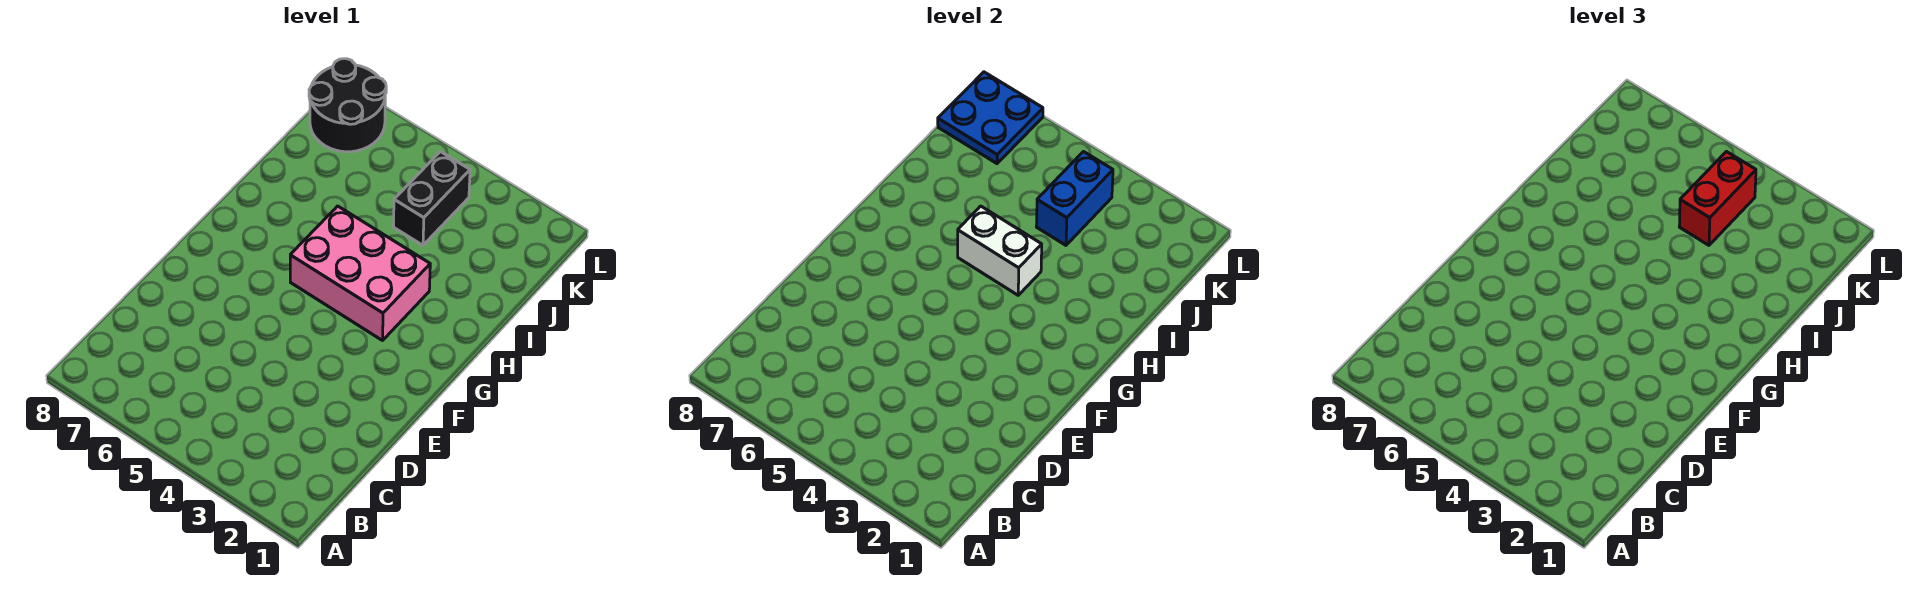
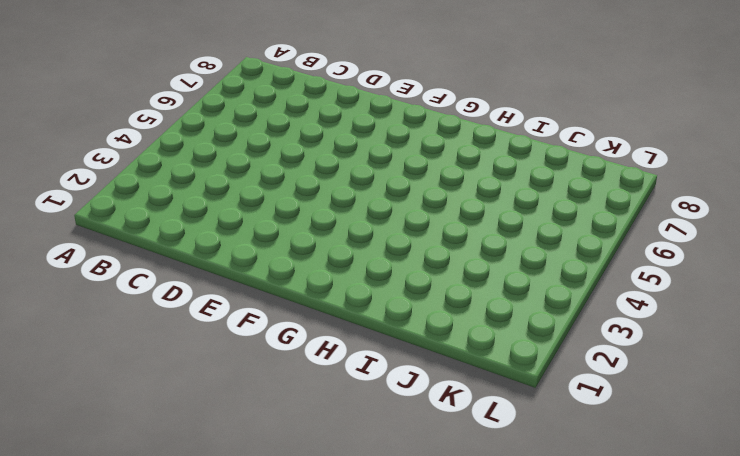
none -> pink 2x3 brick [290,206,430,340]
none -> black 1x2 brick [393,152,470,245]

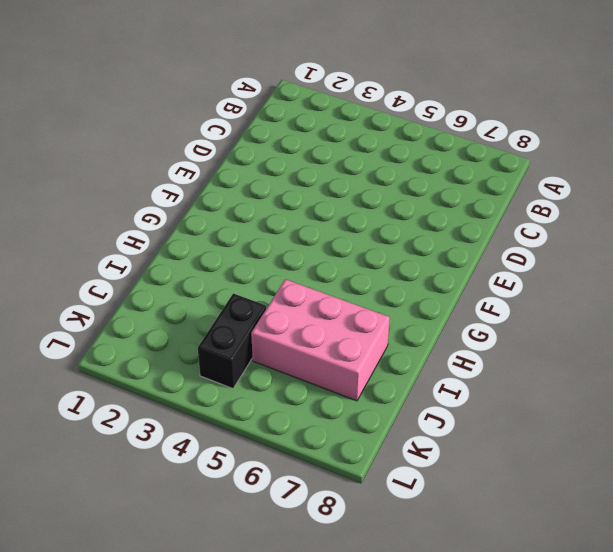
pink 2x3 brick [251,279,390,401] -> pink 2x3 brick moved to [290,206,430,340]
none -> black 2x2 round brick [309,59,386,152]
none -> white 1x2 brick [958,206,1042,295]

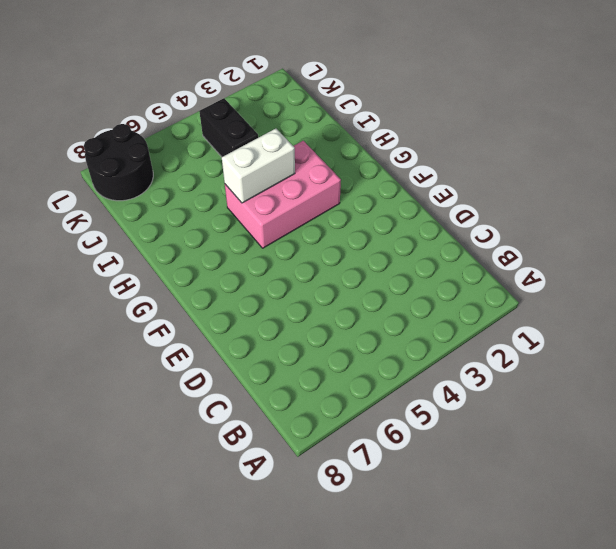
none -> blue 1x2 brick [1036,152,1113,245]
none -> blue 2x2 plate [938,72,1043,163]

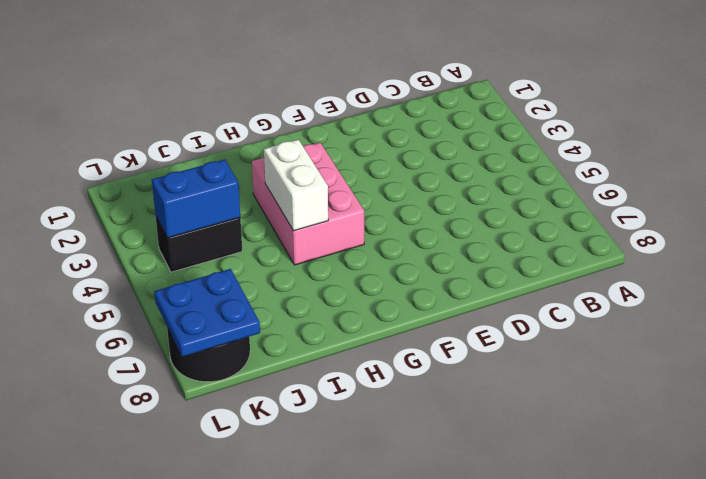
none -> red 1x2 brick [1679,152,1756,245]

